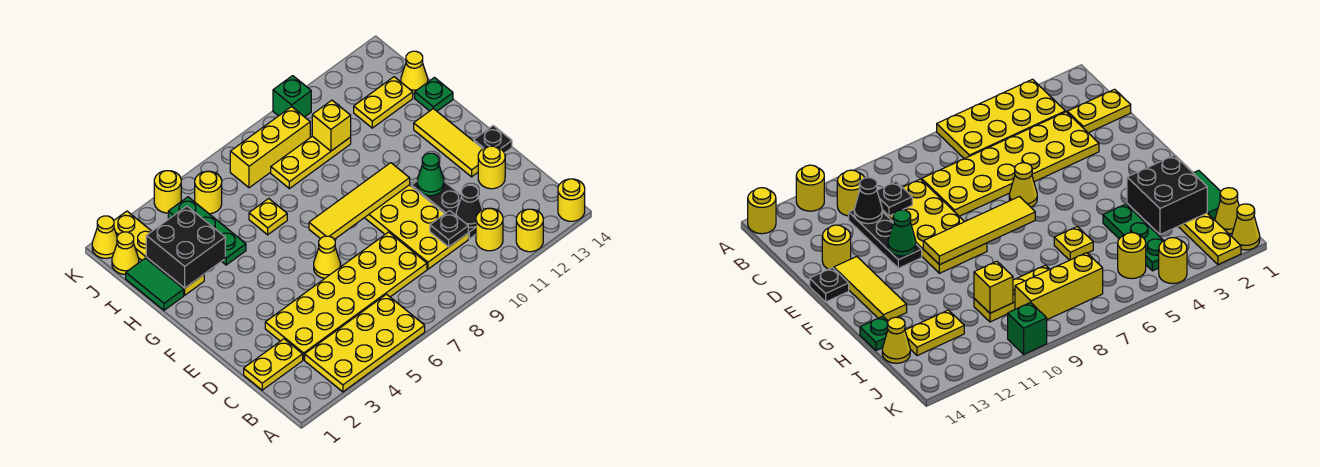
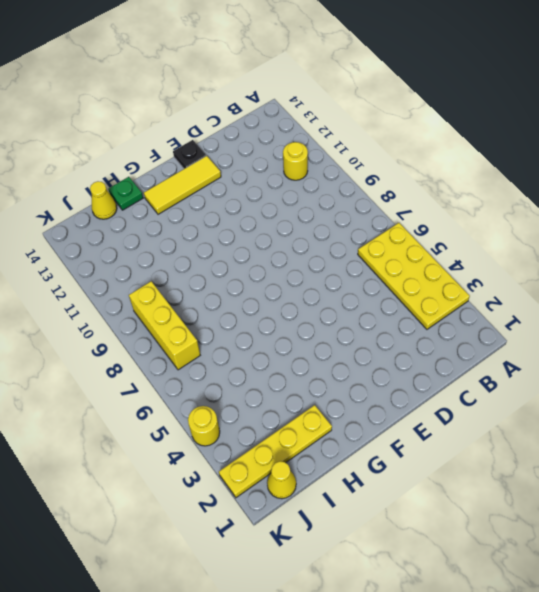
none -> yellow 1x1 round brick [516,209,543,252]
none -> yellow 1x1 round brick [558,179,585,221]
none -> yellow 1x2 plate [244,339,303,390]
none -> yellow 2x6 plate [265,232,427,360]

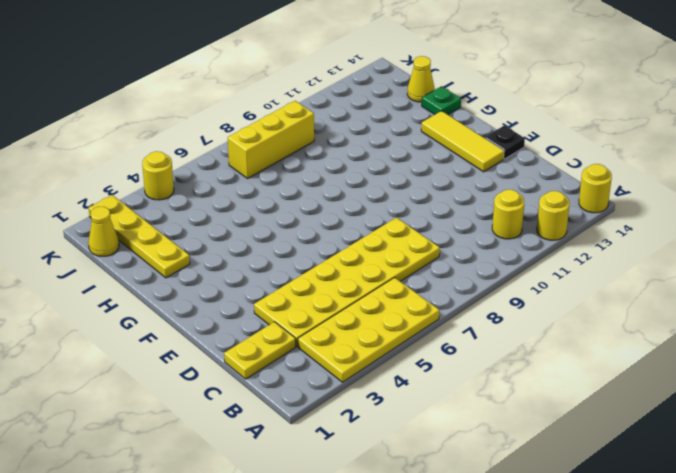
none -> yellow 2x4 plate [365,185,468,269]
none -> black 1x3 plate [411,181,476,239]
none -> yellow 1x1 round brick [478,146,505,189]
none -> yellow 1x1 cone [314,236,341,278]

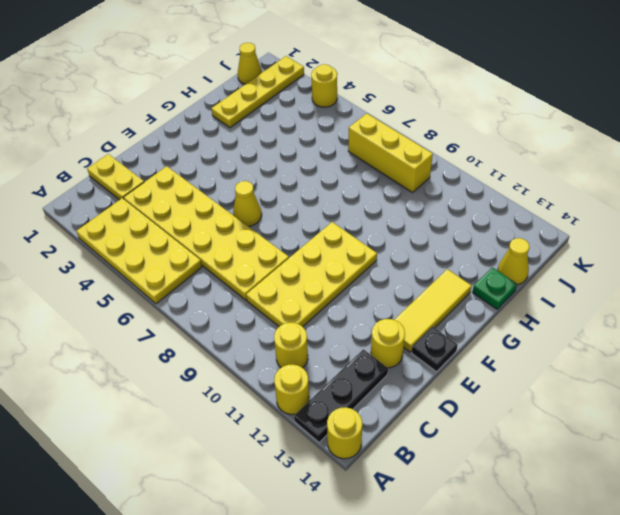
black 1x3 plate [294,349,388,442] -> black 1x3 plate moved to [411,181,476,239]
none -> green 1x2 tile [126,258,184,310]
none -> green 1x3 plate [168,197,246,265]
none -> yellow 1x1 plate [249,198,287,235]
none -> yellow 1x3 plate [271,136,351,189]

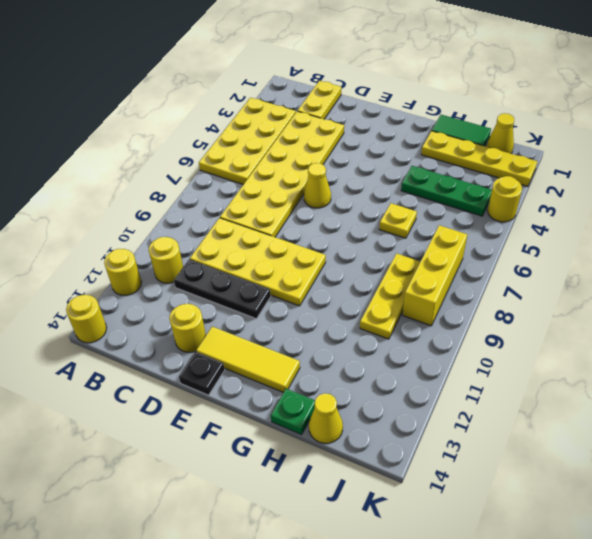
none -> yellow 1x2 plate [354,77,413,128]
none -> yellow 1x1 round brick [195,171,222,214]
none -> yellow 1x1 cone [92,216,117,258]
none -> green 1x1 brick [273,76,311,117]

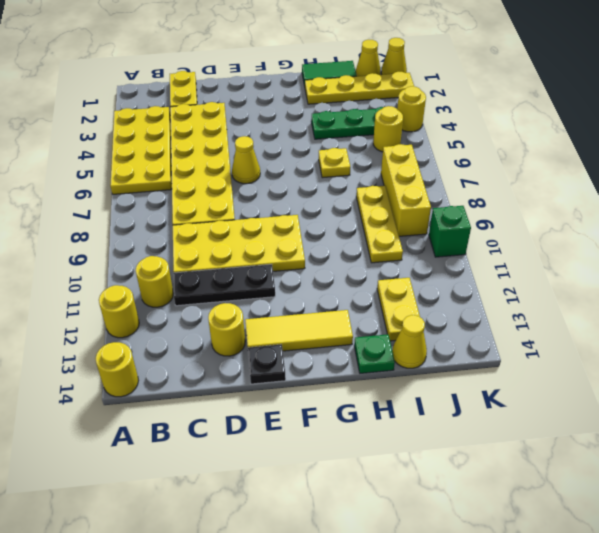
none -> black 1x1 plate [430,211,468,247]
none -> black 1x1 cone [456,185,482,228]
none -> green 1x1 cone [417,153,444,196]
none -> yellow 1x4 tile [309,163,410,240]

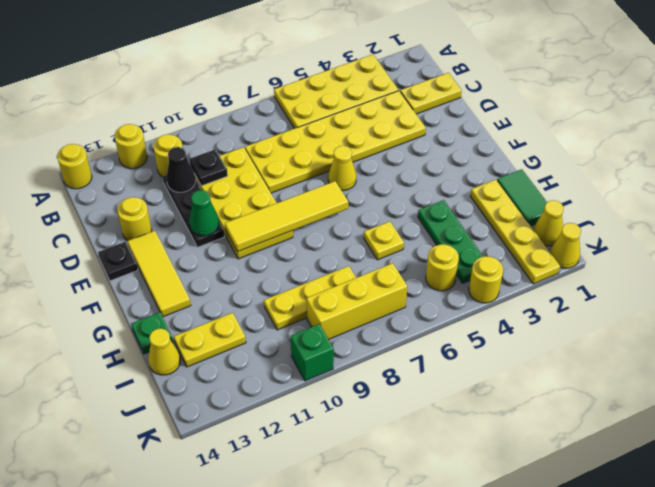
none -> black 2x2 brick [146,206,225,288]
none -> yellow 1x1 brick [312,100,351,151]

